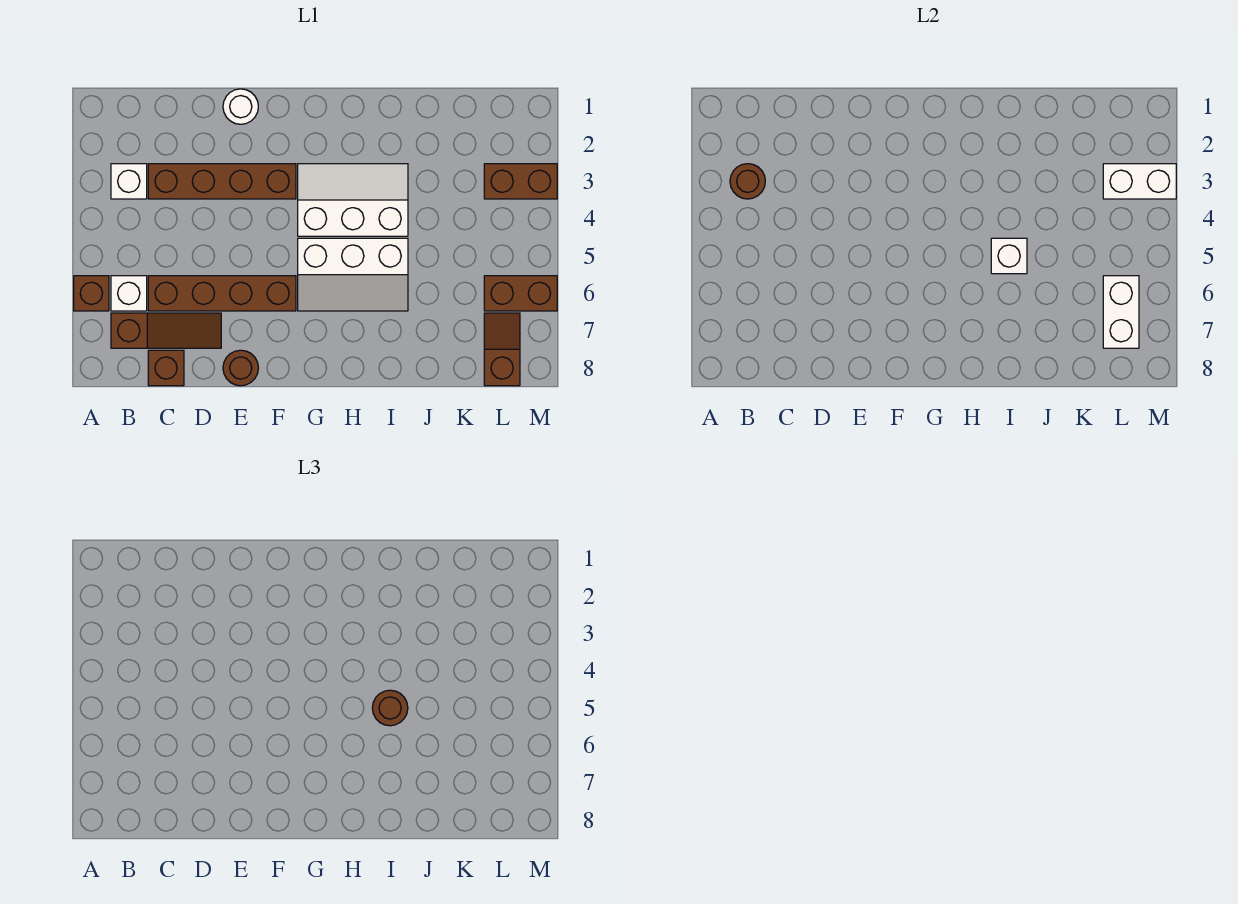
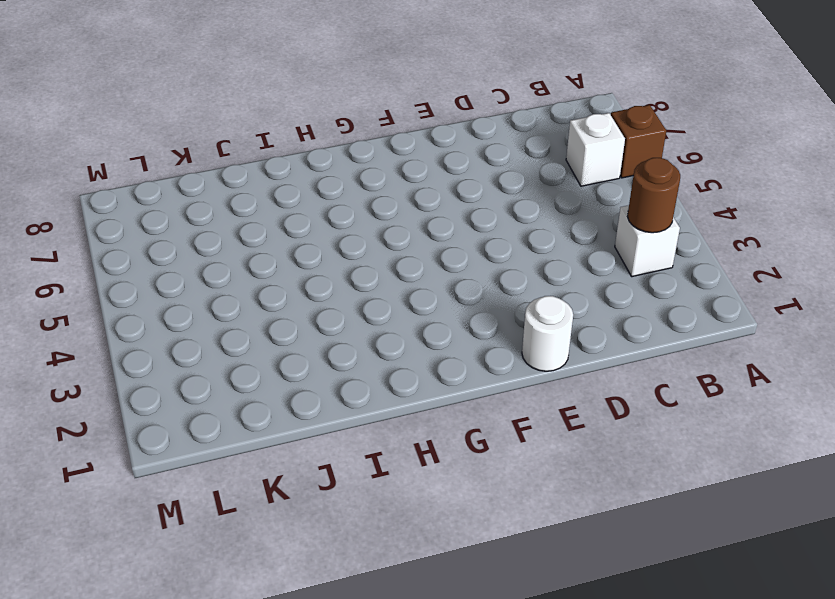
none -> brown 1x3 slope [111,313,221,348]
none -> brown 1x4 brick [148,164,296,199]
none -> brown 1x4 brick [148,276,296,311]

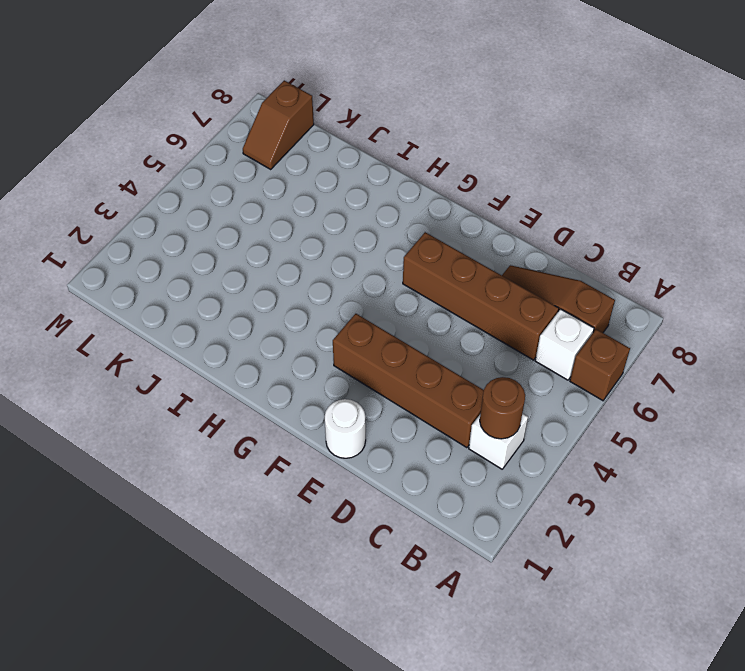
none -> brown 1x1 brick [148,350,184,386]
none -> brown 1x1 round brick [223,350,258,386]
none -> white 2x3 slope [298,164,408,236]

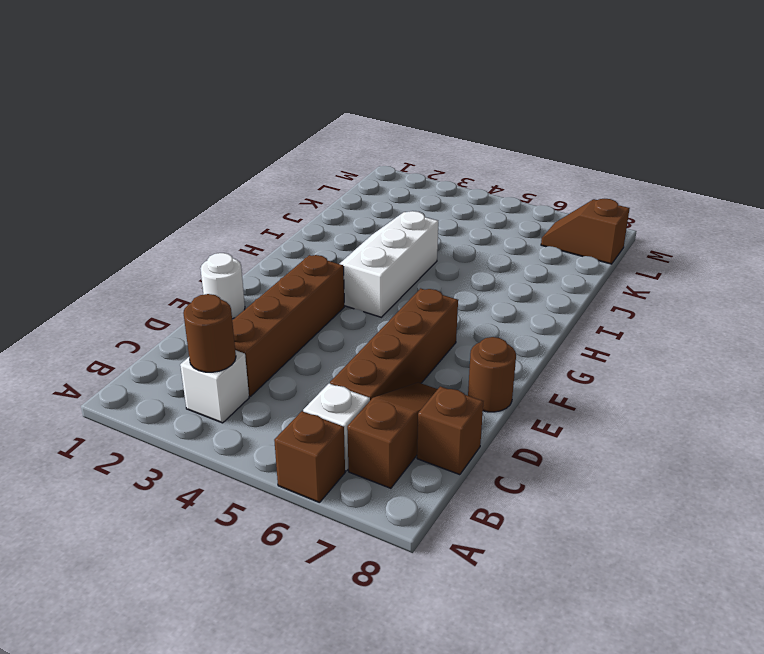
none -> white 2x3 slope [298,238,408,311]
none -> brown 1x2 brick [484,164,557,199]
none -> brown 1x2 brick [484,276,557,311]

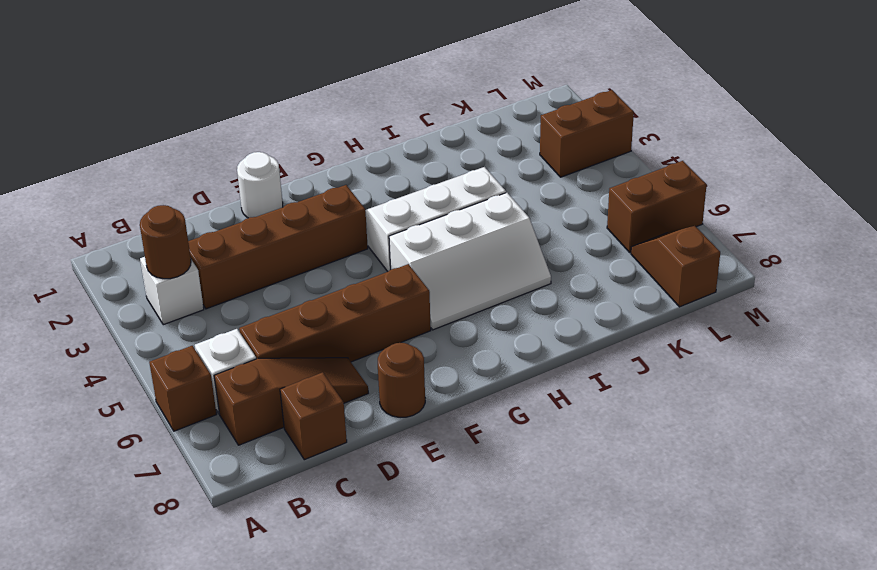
none -> white 1x1 brick [991,238,1027,274]
none -> white 1x2 brick [1103,164,1176,199]
none -> white 1x2 brick [1103,276,1139,348]

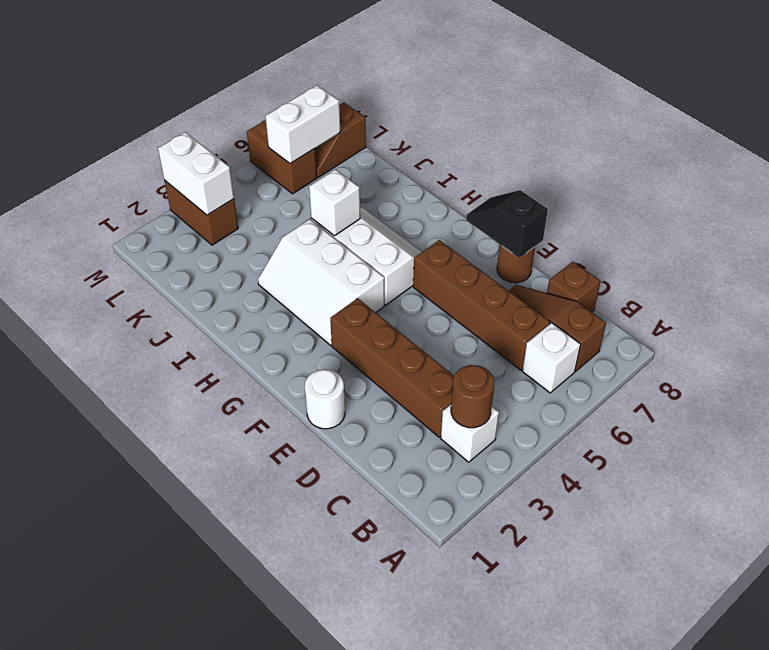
black 1x2 slope [466,190,548,258] -> none
none -> brown 1x1 brick [74,276,109,311]
none -> brown 1x1 round brick [372,690,408,726]

